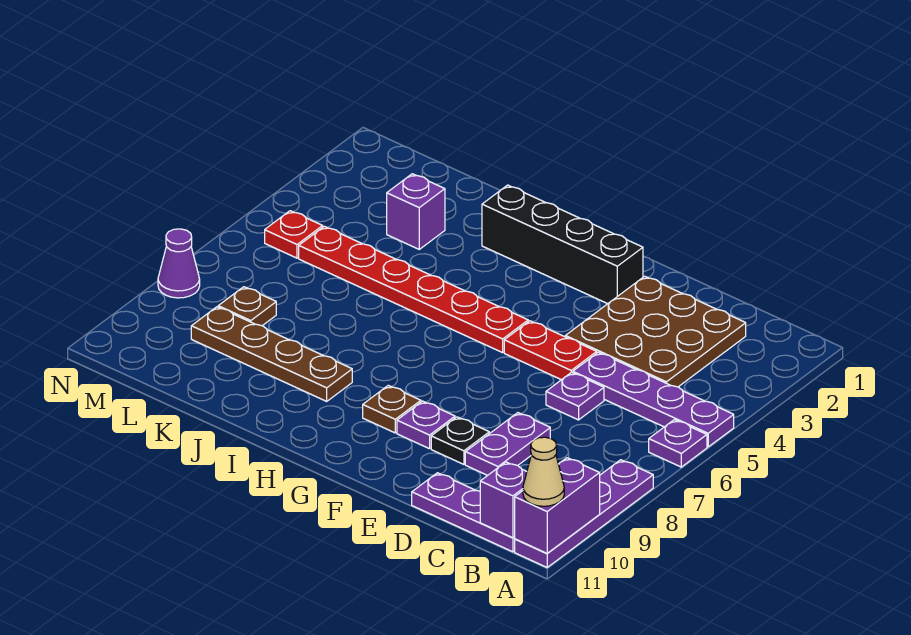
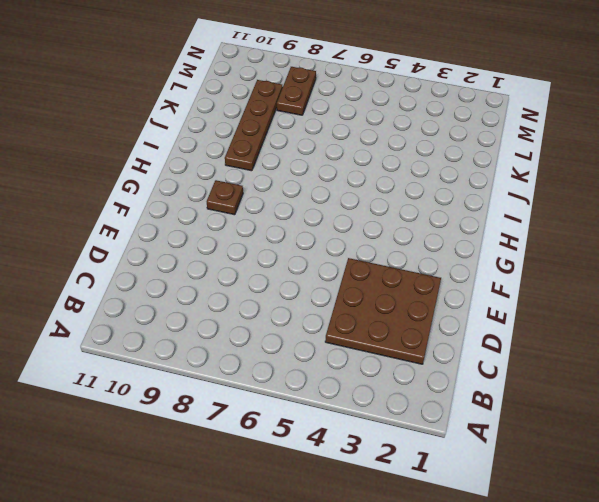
brown 1x2 plate [277,67,316,115] -> brown 1x1 plate [218,287,276,326]
none -> purple 1x4 plate [573,352,734,447]
none -> purple 1x1 plate [649,420,707,467]
none -> purple 1x4 plate [515,460,653,567]

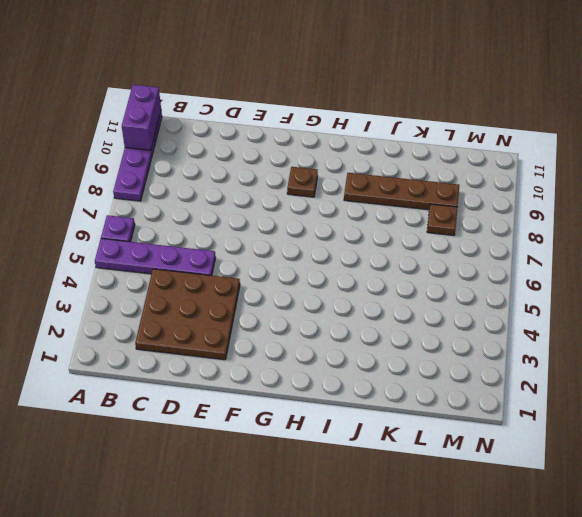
none -> purple 1x3 plate [412,473,515,552]
none -> purple 1x1 plate [546,372,604,420]
none -> purple 1x2 plate [465,413,550,475]

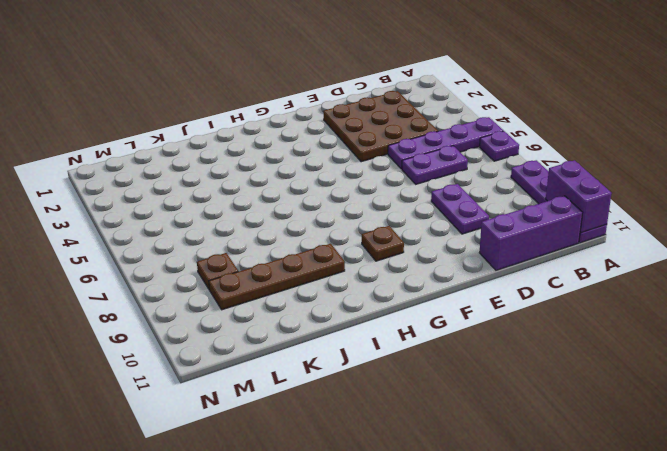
purple 1x3 brick [479,196,583,270] -> purple 1x3 plate [412,473,515,552]
purple 1x2 plate [402,146,468,184] -> purple 1x1 plate [546,372,604,420]
none -> red 1x2 plate [504,321,597,380]
none -> black 1x1 plate [431,417,489,464]
none -> black 1x4 brick [482,185,643,304]

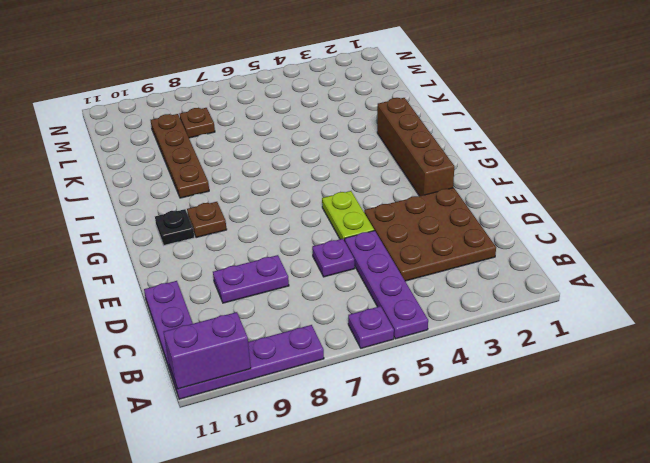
lime 1x2 plate [322,191,374,241] -> red 1x2 plate [504,321,597,380]
brown 1x4 brick [377,98,454,196] -> black 1x4 brick [482,185,643,304]
black 1x1 plate [155,209,194,245] -> black 1x1 plate moved to [431,417,489,464]
none -> purple 1x1 plate [397,401,455,449]
none -> red 1x6 plate [299,226,528,353]
none -> purple 1x1 brick [387,174,445,249]

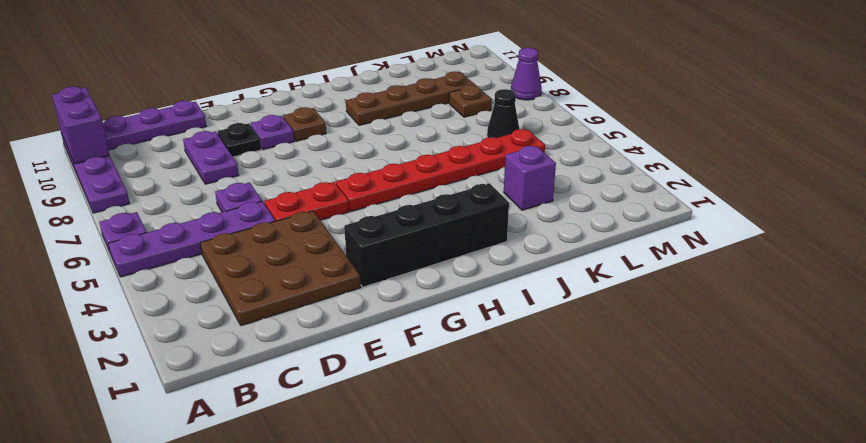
black 1x1 cone [487,89,519,138] -> none
none -> red 1x1 plate [265,211,323,258]
none -> purple 1x1 brick [480,462,527,538]
none -> tan 1x1 cone [523,437,564,506]

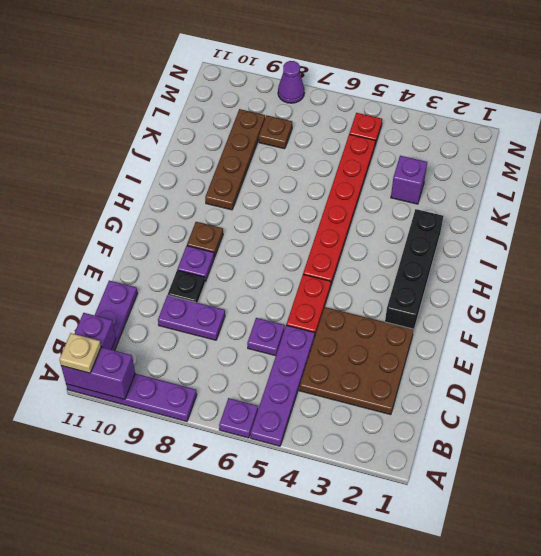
tan 1x1 plate [59,333,101,373] -> tan 1x1 cone [523,437,564,506]

